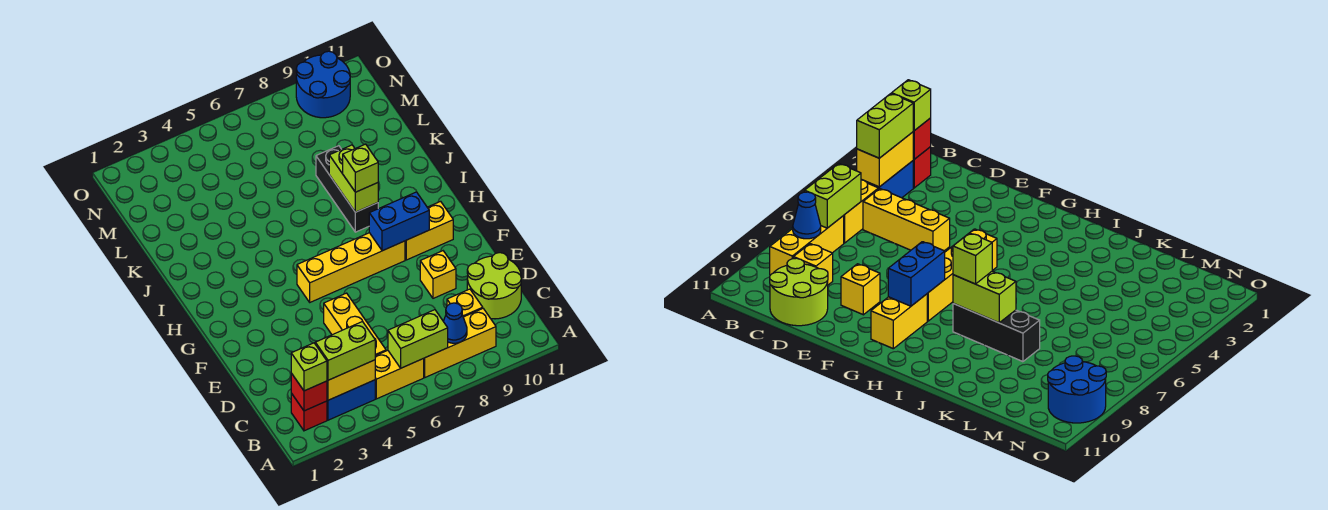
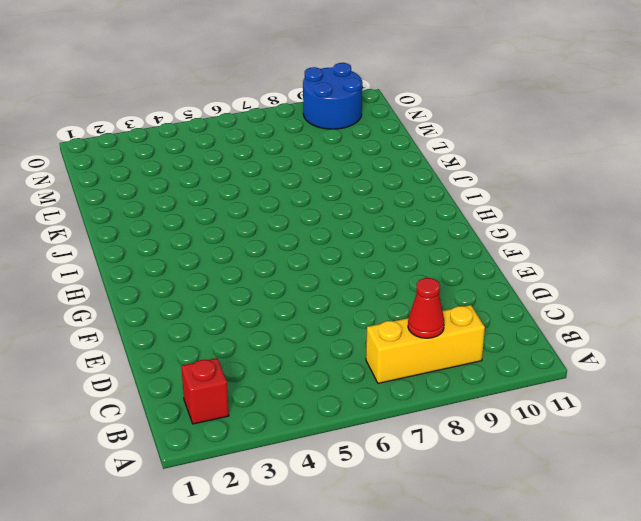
red 1x1 cone [408,278,444,338] -> blue 1x1 cone [443,303,467,343]
none -> blue 1x2 brick [327,380,375,420]
none -> yellow 1x2 brick [375,350,424,399]
none -> yellow 1x3 brick [324,293,386,356]

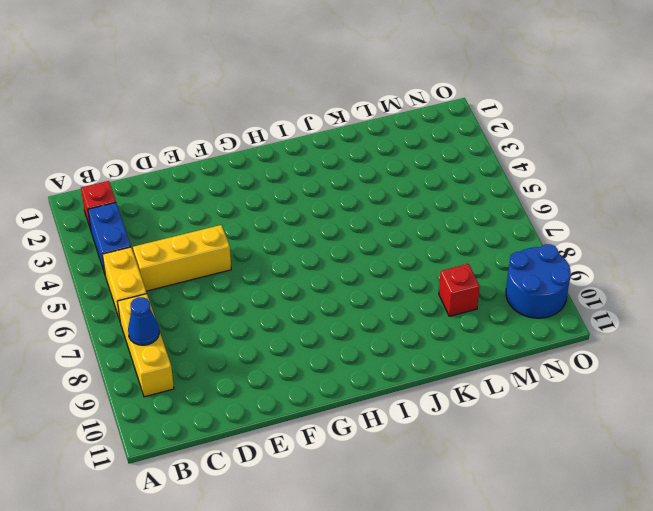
red 1x1 brick [439,264,480,316] -> red 1x1 brick moved to [291,373,327,411]
none -> yellow 1x1 brick [447,289,483,317]
none -> lime 2x2 round brick [467,253,521,319]
none -> yellow 1x1 brick [420,251,456,298]

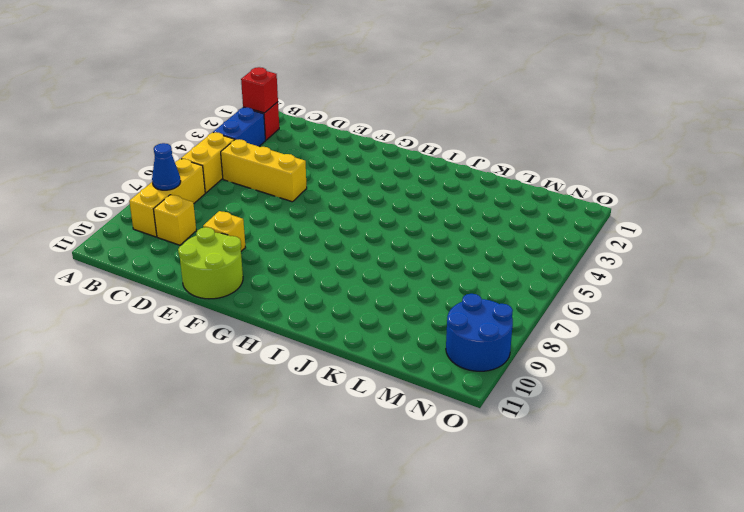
lime 2x2 round brick [178,227,243,299] -> lime 2x2 round brick moved to [467,253,521,319]
none -> yellow 1x4 brick [297,233,405,302]
none -> yellow 1x2 brick [405,201,453,260]
none -> black 1x3 brick [316,146,379,232]

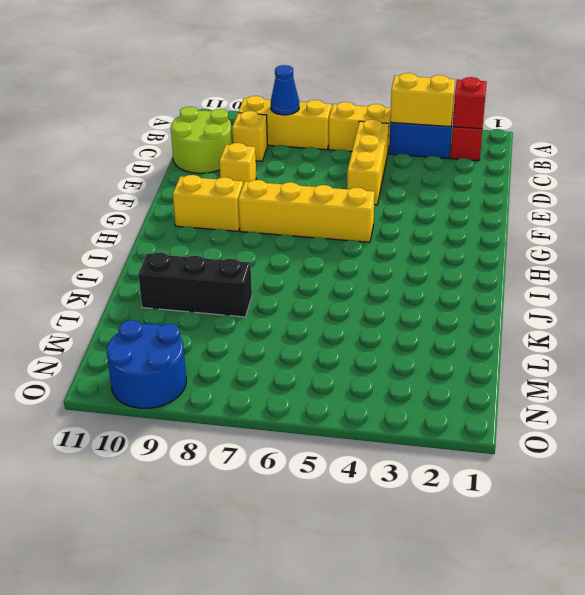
black 1x3 brick [138,252,252,317] -> black 1x3 brick turned to [316,146,379,232]
none -> lime 1x2 brick [388,310,448,368]
none -> blue 1x2 brick [369,192,429,251]
none -> lime 1x2 brick [329,145,378,212]

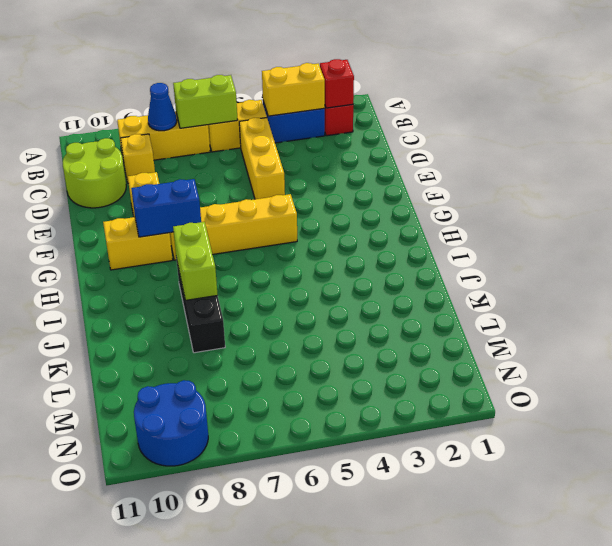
none -> lime 1x1 brick [291,343,327,391]
none -> lime 1x2 brick [315,321,375,380]
none -> lime 1x1 brick [343,144,378,192]

